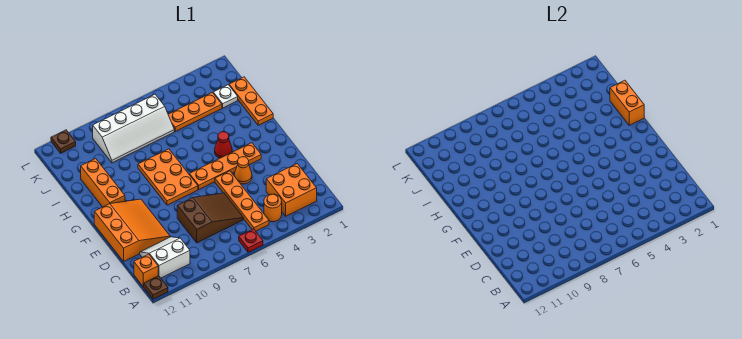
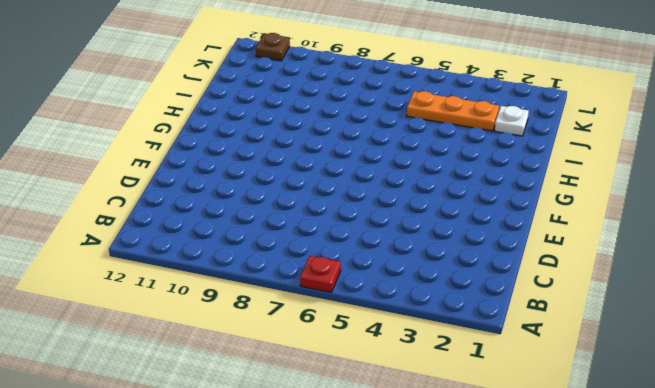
none -> brown 1x1 plate [143,276,168,299]
none -> orange 2x2 brick [266,164,317,216]
none -> orange 1x1 round brick [264,194,282,222]

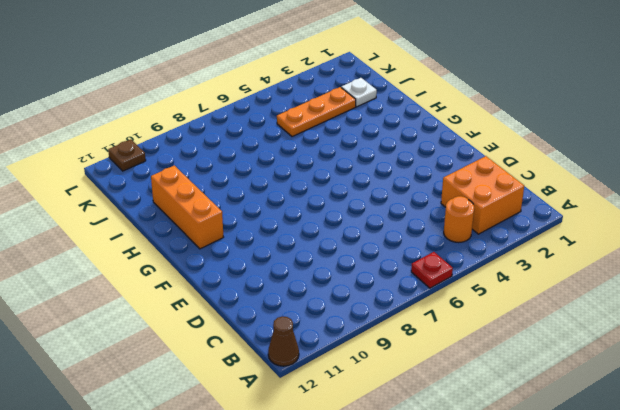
brown 1x1 cone [268,316,299,366] -> brown 1x1 plate [143,276,168,299]
none -> orange 1x4 plate [215,171,269,231]
none -> white 2x2 slope [140,237,190,278]
none -> orange 1x1 brick [134,254,158,286]

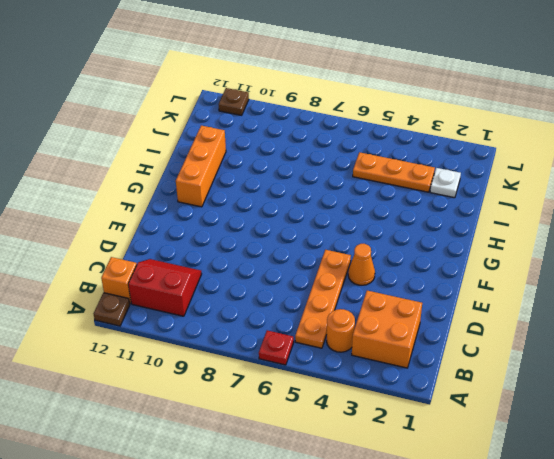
red 2x2 slope [128,259,201,316] -> white 2x2 slope [140,237,190,278]
none -> brown 2x3 slope [177,193,243,243]
none -> orange 3x3 slope [94,199,170,261]
none -> orange 1x4 plate [189,143,261,189]

